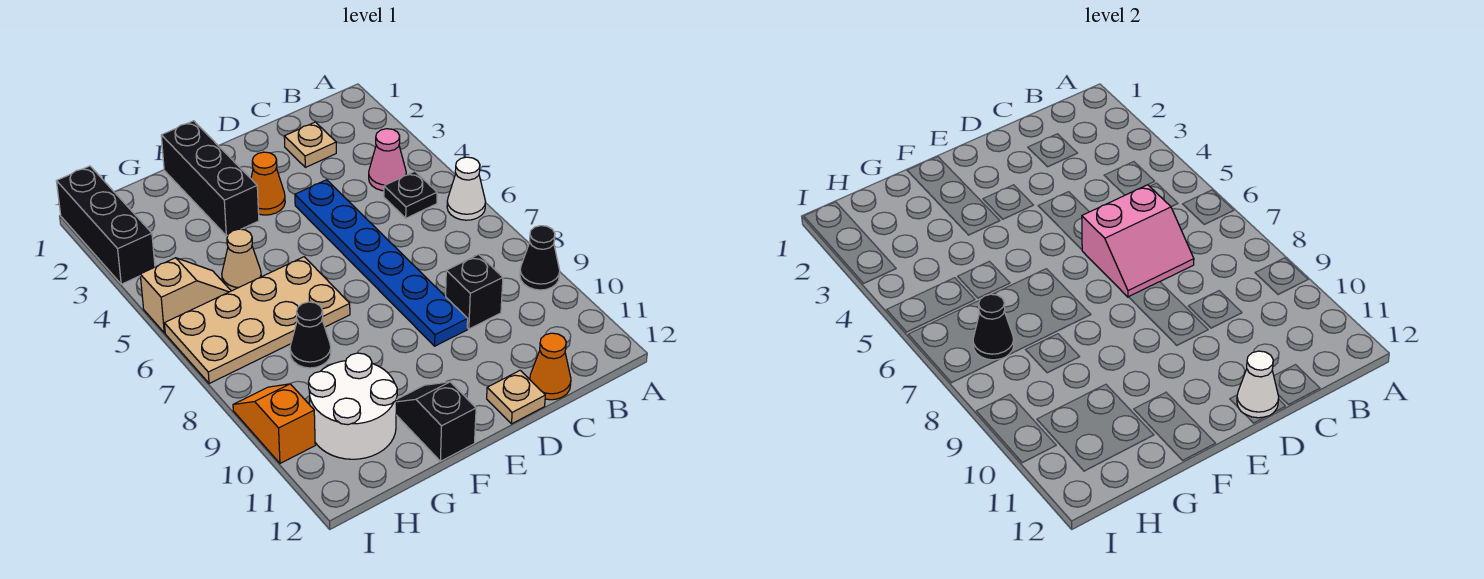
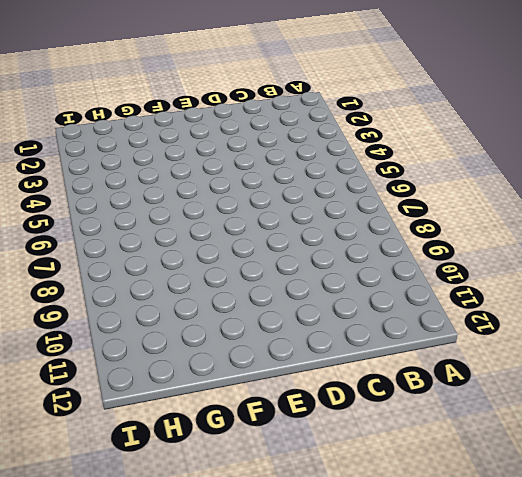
none -> white 1x1 cone [447,157,486,220]
none -> black 1x1 cone [520,226,560,290]
none -> pink 1x1 cone [369,129,406,191]

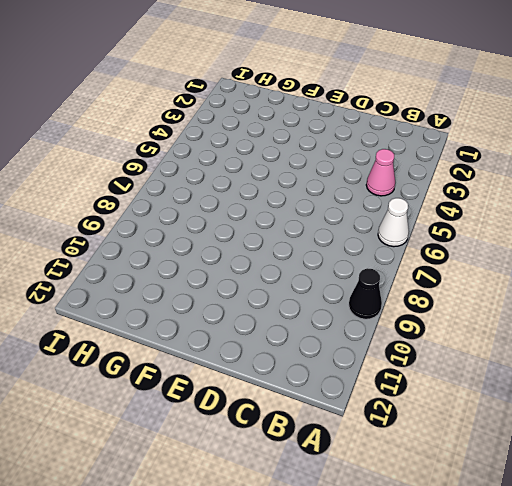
none -> black 1x1 plate [384,171,437,218]
none -> tan 1x1 plate [284,122,336,167]
none -> black 1x1 brick [446,255,503,329]

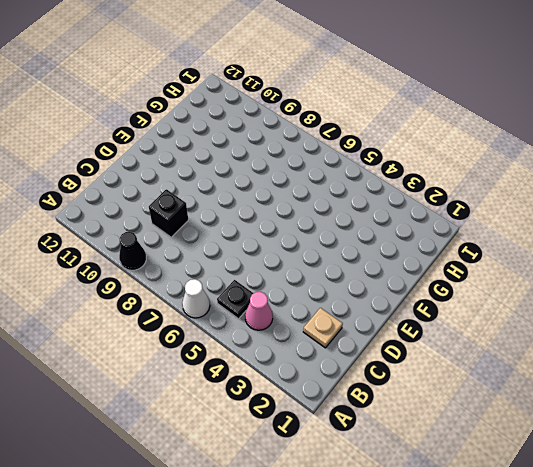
none -> orange 1x1 cone [530,333,571,400]
none -> blue 1x6 plate [295,180,468,346]
none -> tan 1x1 plate [487,370,545,424]

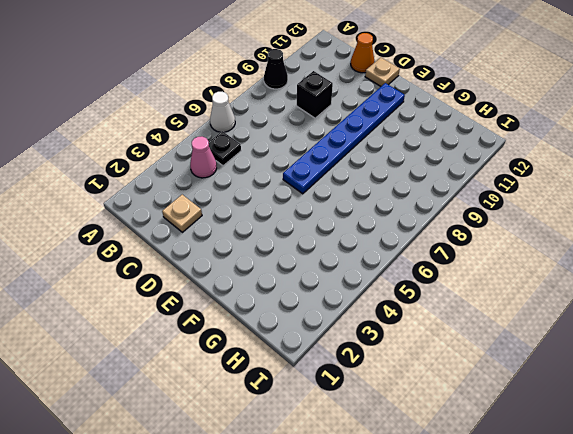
blue 1x6 plate [283,83,405,194] -> blue 1x6 plate moved to [295,180,468,346]
none -> orange 1x1 cone [251,152,285,215]
none -> black 1x3 brick [161,121,259,236]
none -> tan 2x4 plate [164,257,350,384]

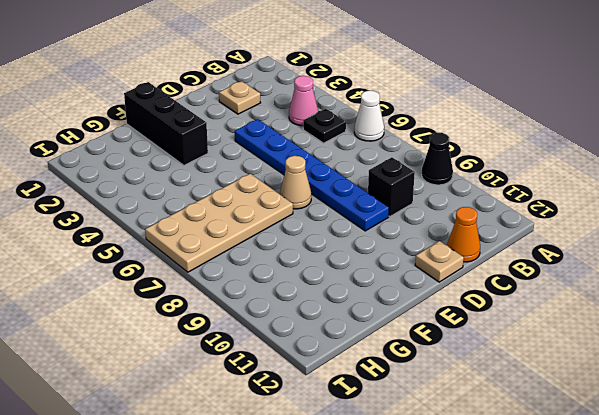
tan 1x1 cone [280,156,311,209] -> tan 1x1 cone moved to [222,229,261,291]
none -> orange 1x1 cone [251,152,285,215]
none -> black 1x2 slope [396,382,476,461]
none -> black 1x1 cone [290,302,331,368]

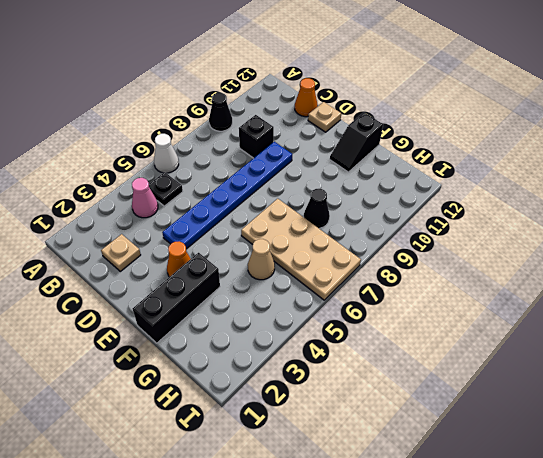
none -> white 2x2 round brick [309,353,397,459]
none -> tan 1x2 slope [140,258,231,333]
none -> black 1x3 brick [57,166,155,284]

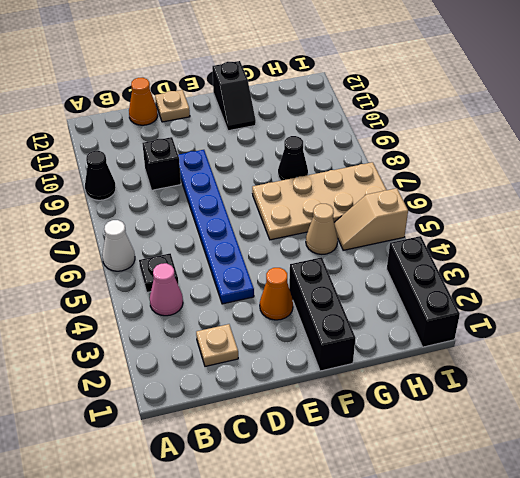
none -> white 2x2 round brick [309,353,397,459]
none -> orange 1x2 slope [233,384,315,463]
none -> pink 2x2 slope [1082,185,1194,297]

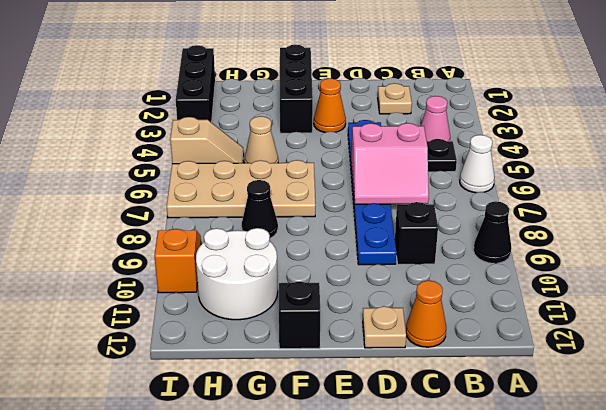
none -> white 1x1 cone [1237,351,1279,418]
none -> black 1x1 cone [973,294,1014,360]

